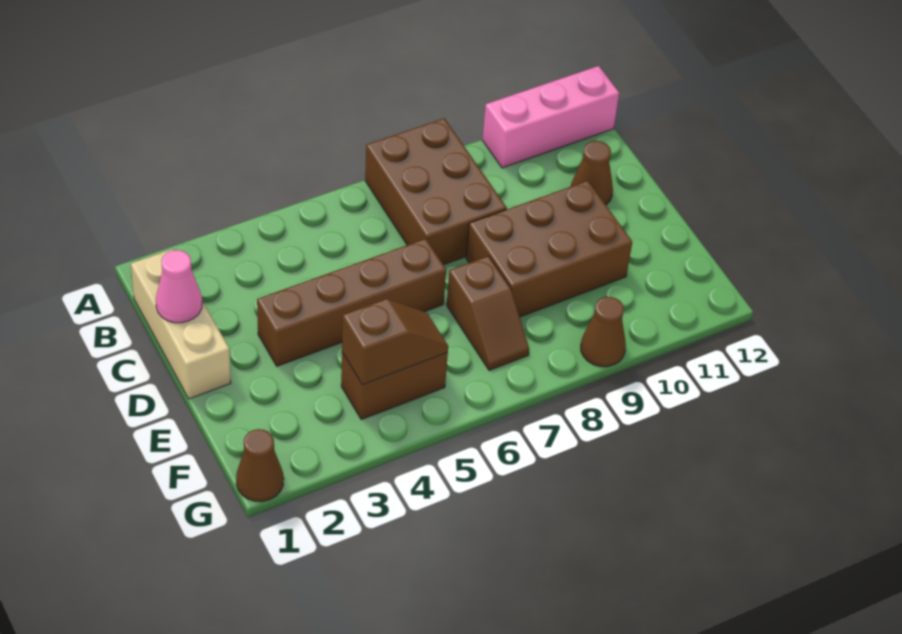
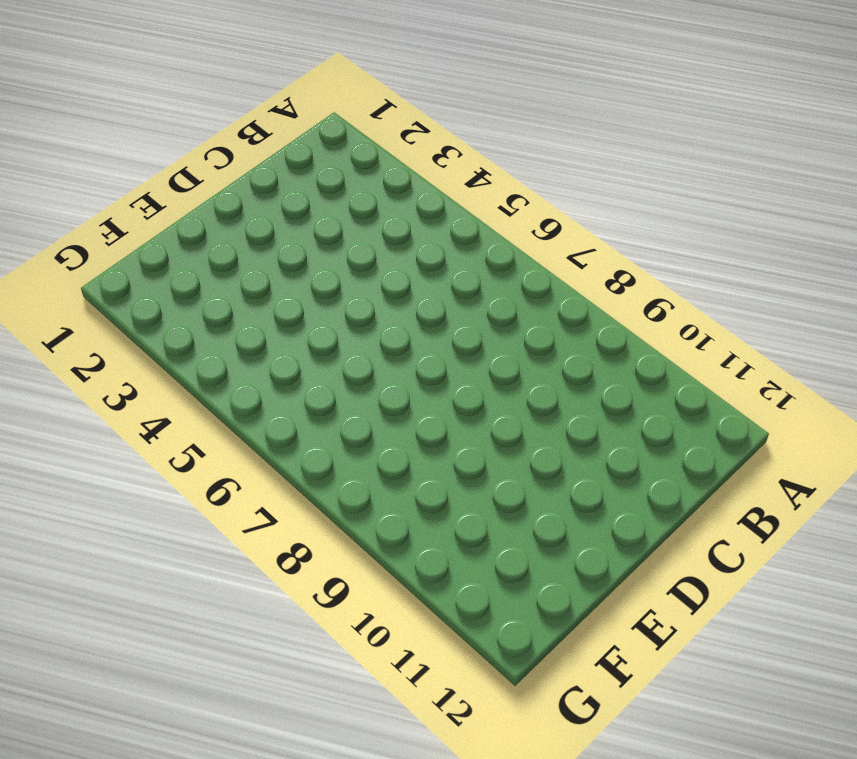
none -> brown 2x3 brick [365,118,507,265]
none -> pink 1x3 brick [482,66,619,168]
none -> tan 1x3 brick [131,249,231,399]

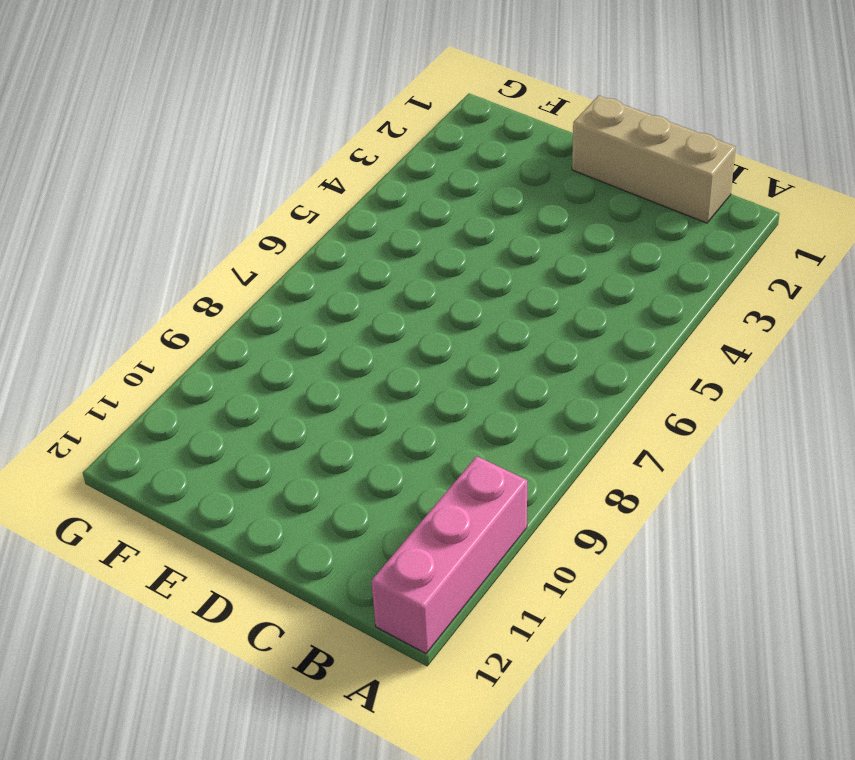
none -> brown 2x3 brick [365,118,507,265]
none -> brown 1x1 cone [571,141,613,205]
none -> brown 1x4 brick [257,239,446,366]

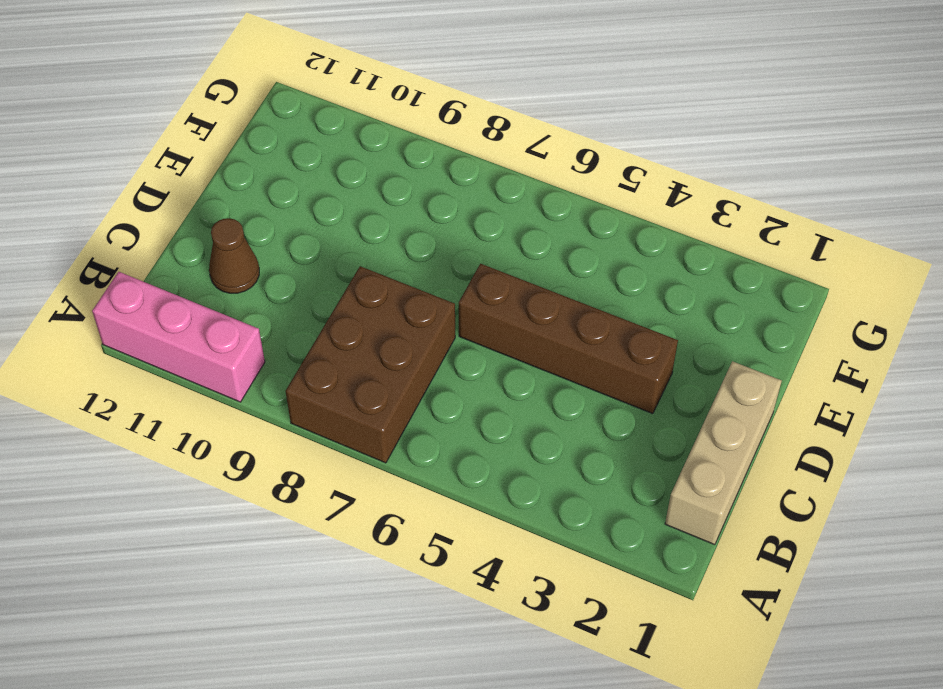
none -> brown 2x3 brick [466,181,632,317]
none -> brown 1x2 slope [447,256,529,370]
none -> brown 1x2 brick [341,352,448,419]

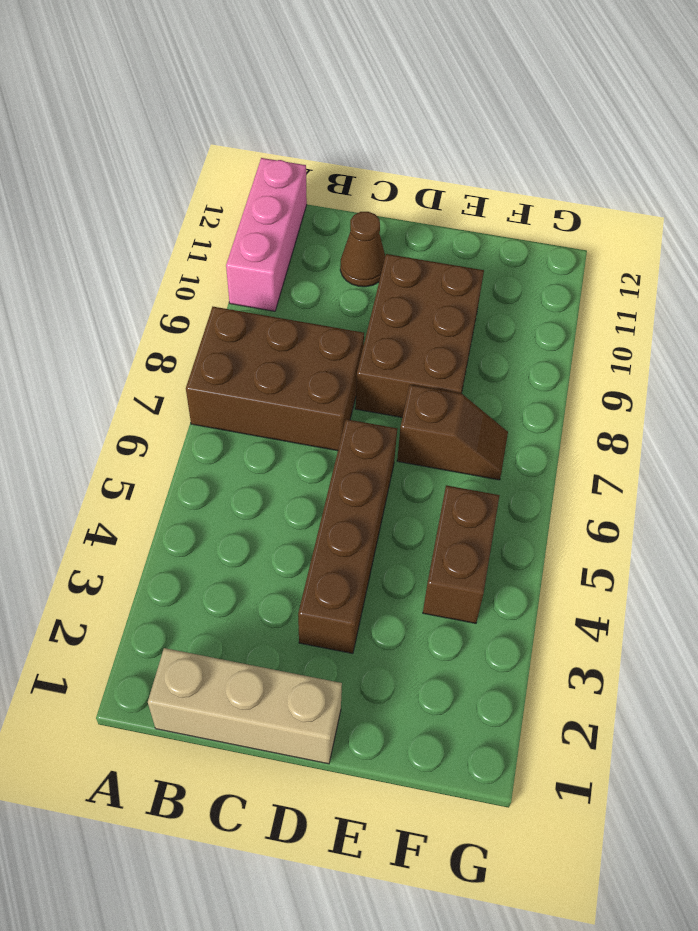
none -> brown 1x1 cone [236,429,284,501]
none -> brown 1x1 cone [581,297,626,367]
none -> pink 1x1 cone [156,250,202,323]

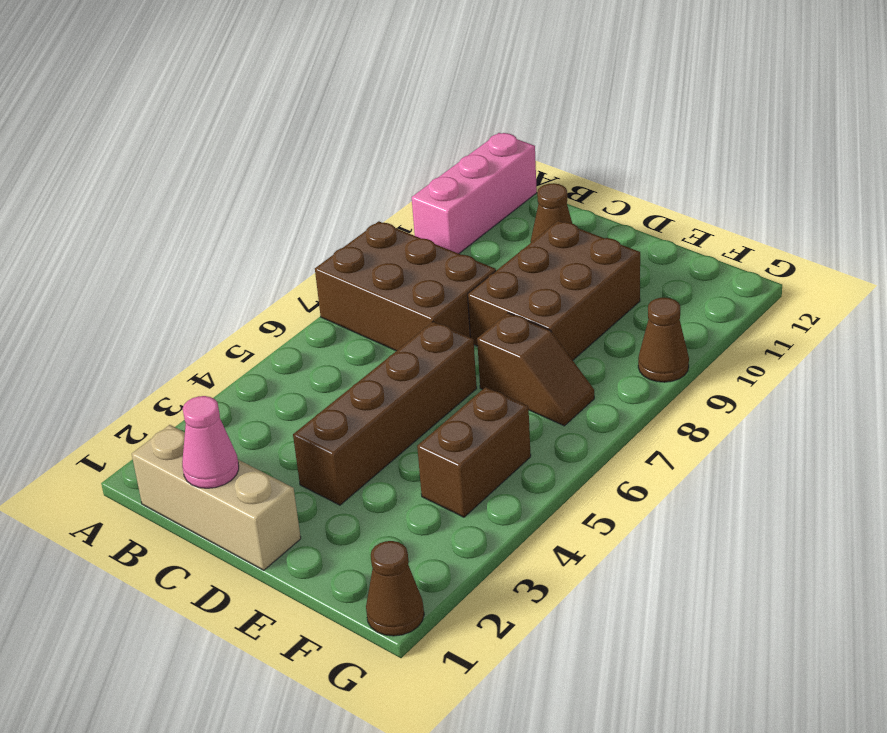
none -> brown 1x2 slope [342,299,448,385]

